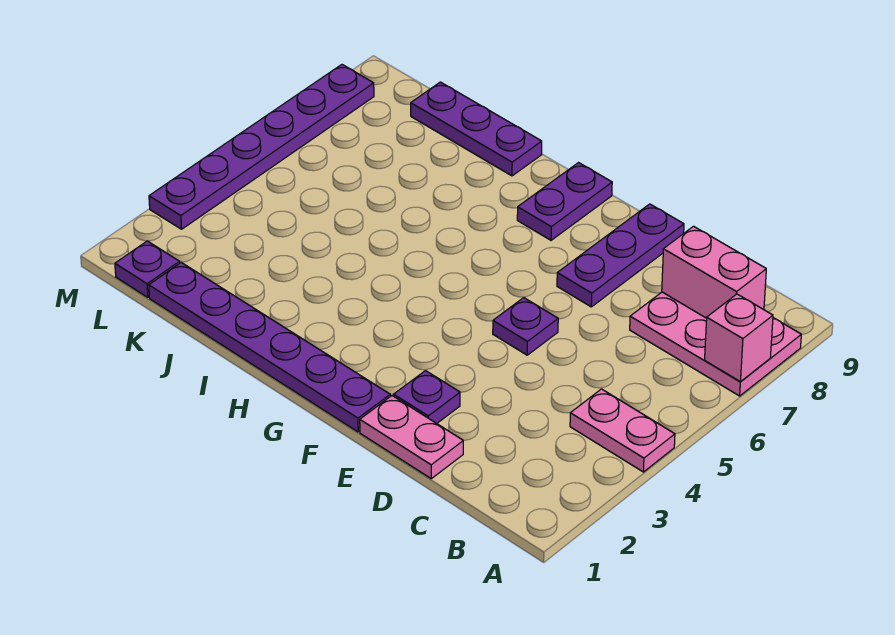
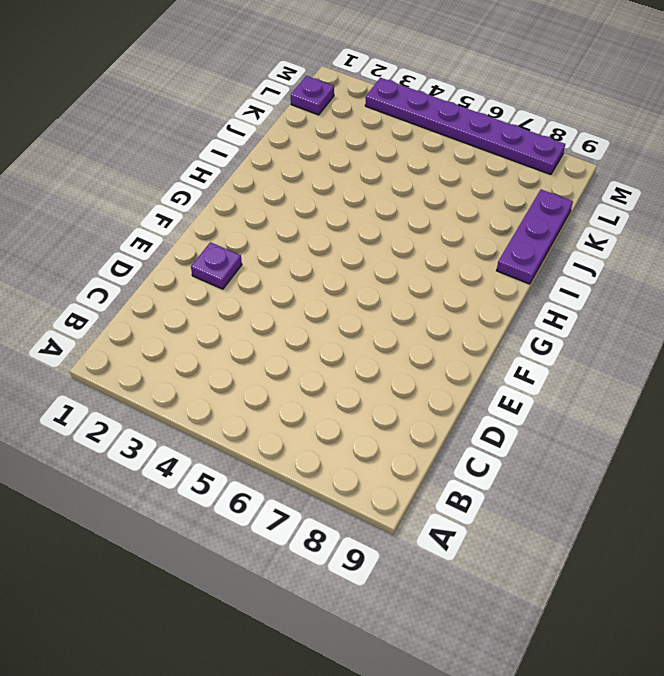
none -> pink 1x2 plate [570,389,675,472]
none -> pink 2x3 plate [630,292,801,396]
none -> pink 1x2 plate [360,396,463,479]

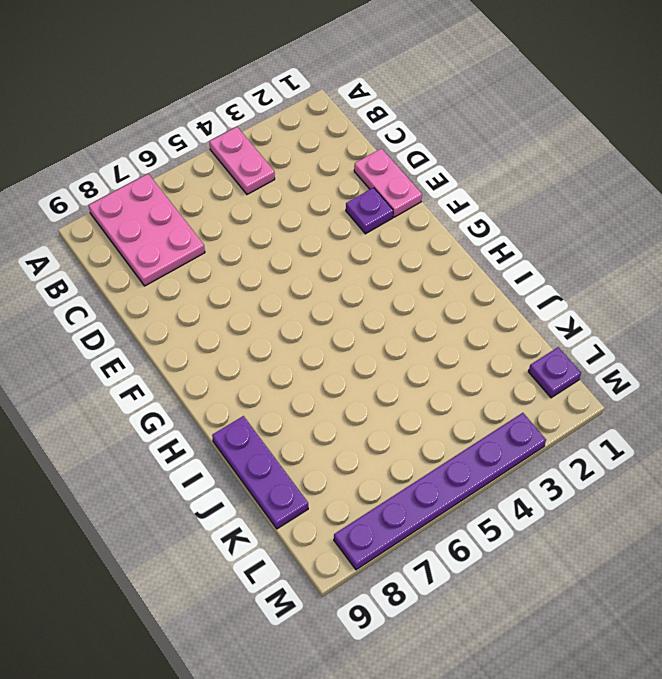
none -> purple 1x1 plate [493,298,558,355]
none -> purple 1x3 plate [557,204,684,307]
none -> purple 1x6 plate [149,263,390,432]

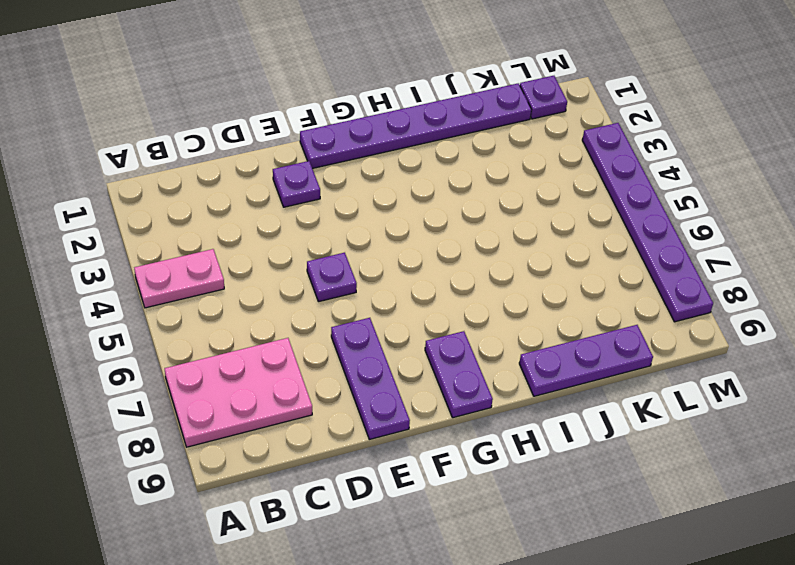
none -> pink 1x2 plate [360,396,463,479]
none -> pink 1x1 brick [705,294,773,382]
none -> pink 1x2 brick [662,226,766,318]

